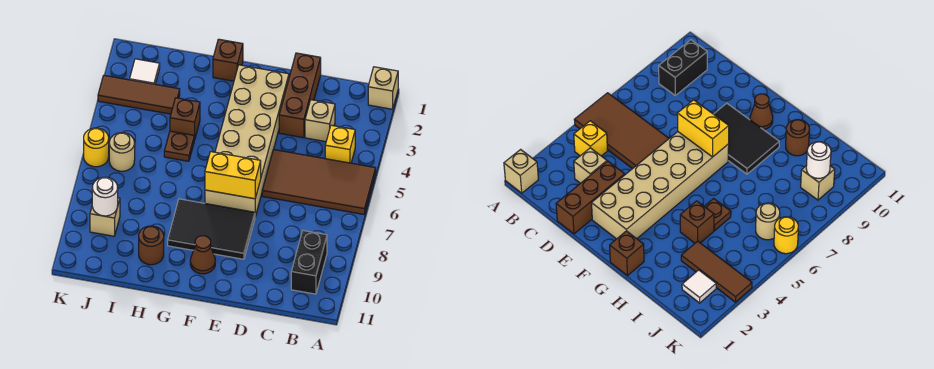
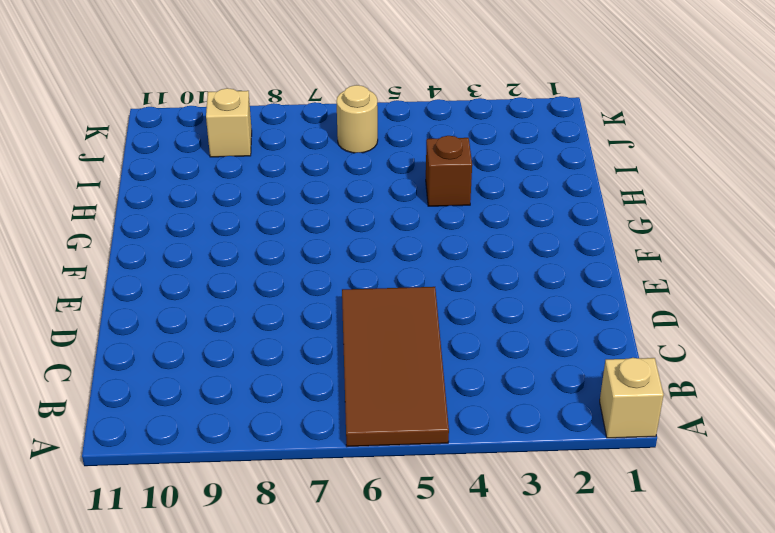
none -> yellow 1x1 brick [325,125,355,163]
none -> black 1x2 brick [291,231,327,294]
none -> tan 1x1 brick [305,100,335,142]

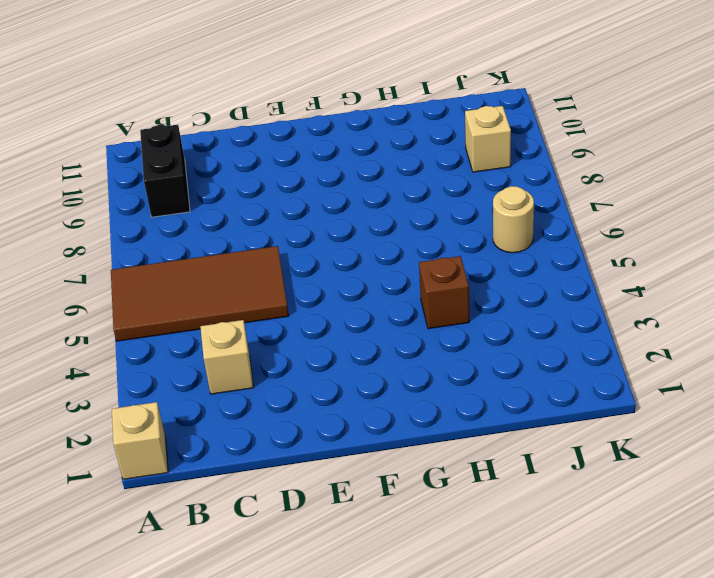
none -> yellow 1x1 brick [325,125,355,163]
none -> brown 1x3 brick [279,53,321,138]
none -> tan 2x6 brick [205,65,289,217]

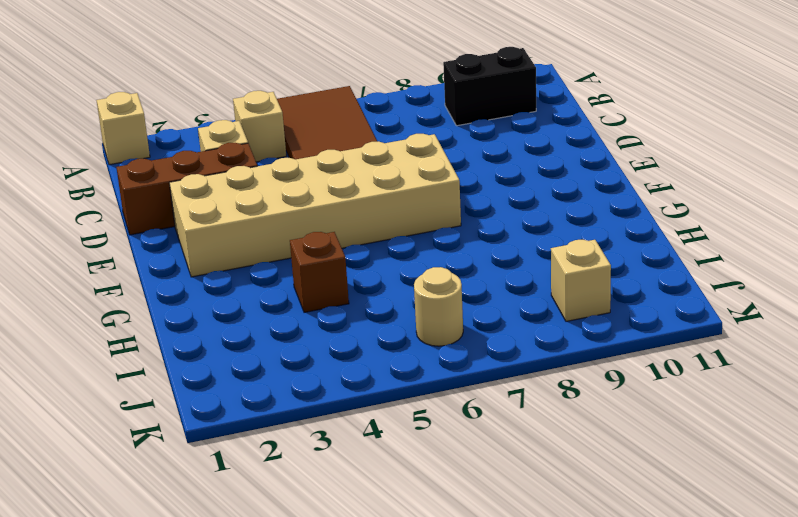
tan 1x1 brick [233,91,286,162] -> yellow 1x1 brick [325,125,355,163]
none -> black 2x3 tile [168,199,255,259]
none -> brown 1x1 cone [190,236,215,274]
none -> brown 1x1 brick [213,39,243,81]

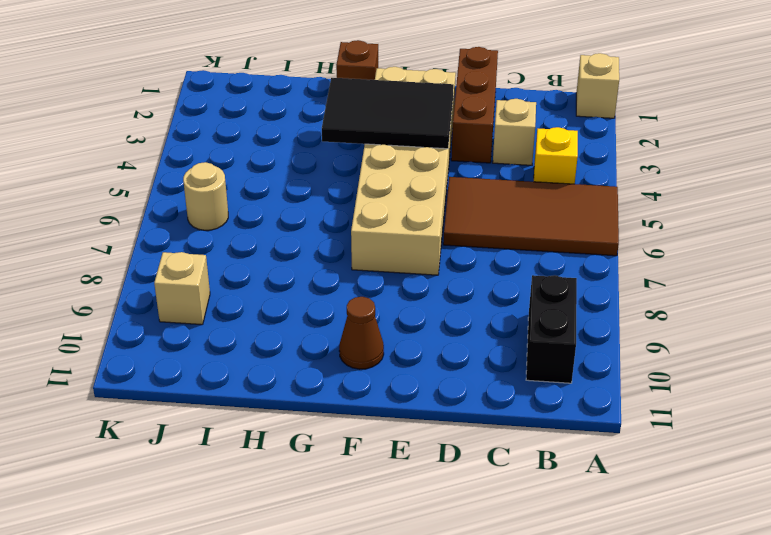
black 2x3 tile [322,78,454,149] -> black 2x3 tile moved to [168,199,255,259]
none -> brown 1x1 brick [170,98,200,140]
none -> brown 1x1 plate [164,131,194,161]
none -> brown 1x1 round brick [139,226,164,265]

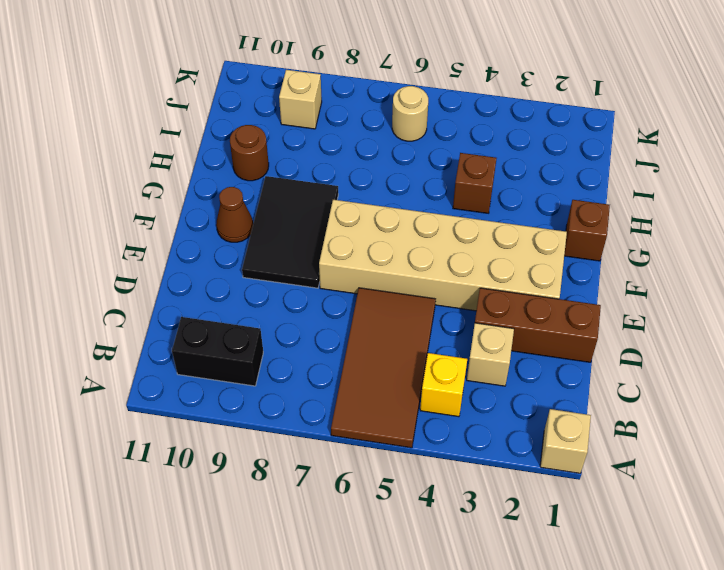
none -> brown 1x1 plate [164,131,194,161]
none -> brown 1x3 tile [98,75,180,114]
none -> white 1x1 tile [130,59,160,84]

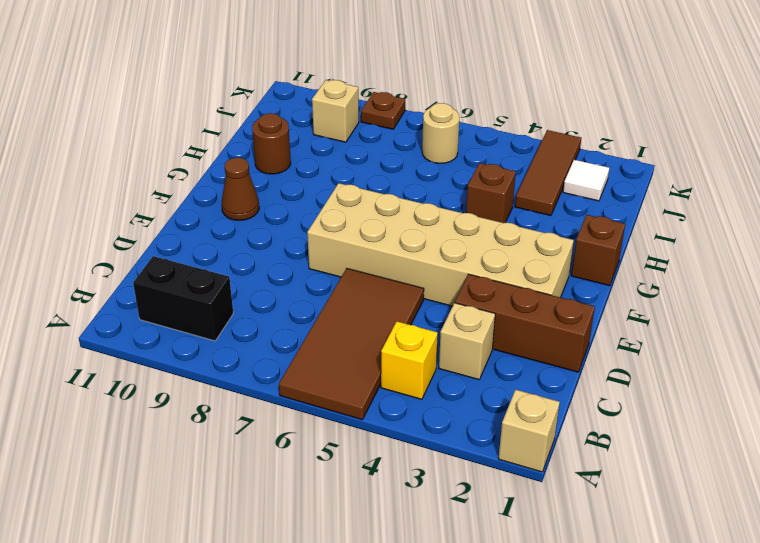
brown 1x1 plate [361,92,405,129] -> brown 1x1 plate moved to [164,131,194,161]
none -> black 2x3 tile [168,199,255,259]
none -> yellow 1x1 round brick [84,128,109,167]
none -> yellow 1x2 brick [205,152,261,199]

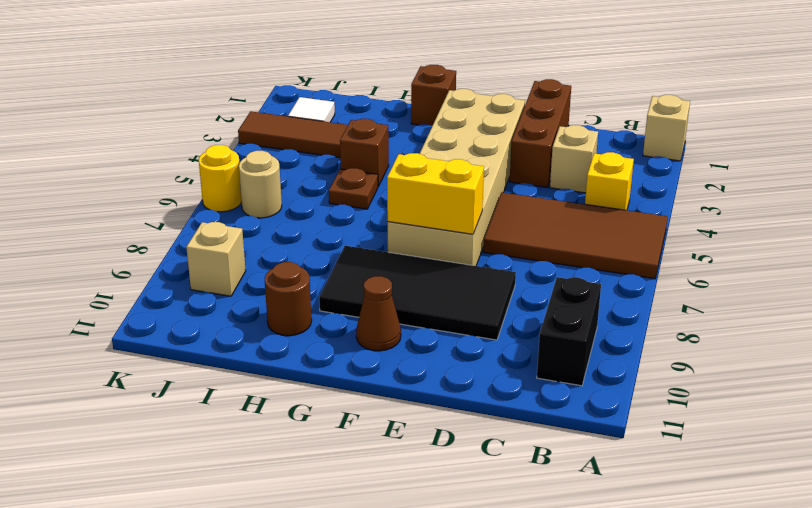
black 2x4 tile [319,246,516,340] -> black 2x3 tile [168,199,255,259]
none -> white 1x1 round brick [92,177,118,216]

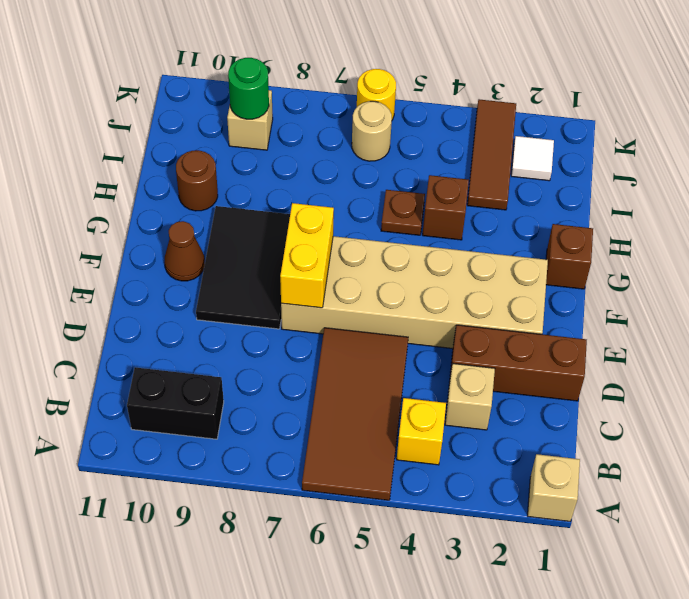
green 1x1 round brick [228,58,269,119] -> white 1x1 round brick [92,177,118,216]

